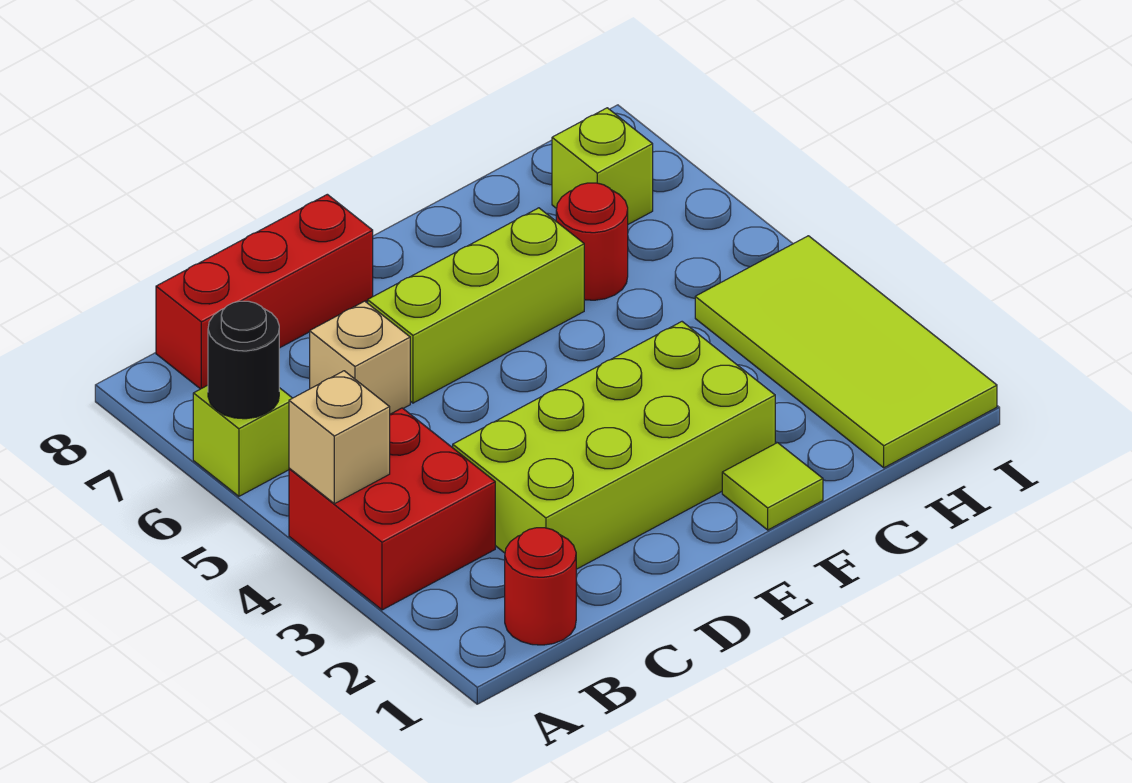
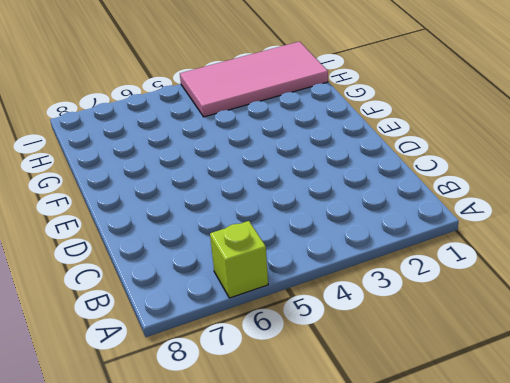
pink 2x4 tile [180,42,328,117] -> lime 2x4 tile [695,236,997,468]
none -> red 2x2 brick [289,408,495,610]
none -> red 1x1 round brick [505,528,576,645]
none -> red 1x3 brick [156,194,373,389]

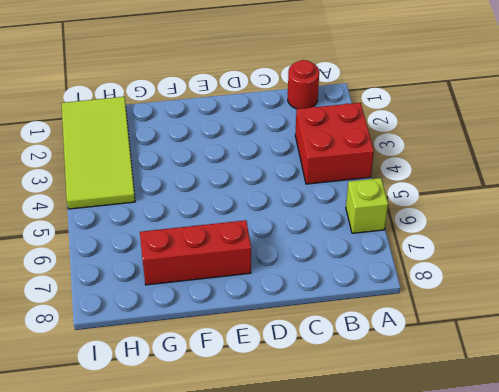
red 1x3 brick [140,220,251,285] -> red 1x3 brick moved to [156,194,373,389]
none -> lime 2x4 brick [453,322,775,569]
none -> tan 1x1 brick [310,301,410,414]
none -> lime 1x3 brick [368,208,584,403]

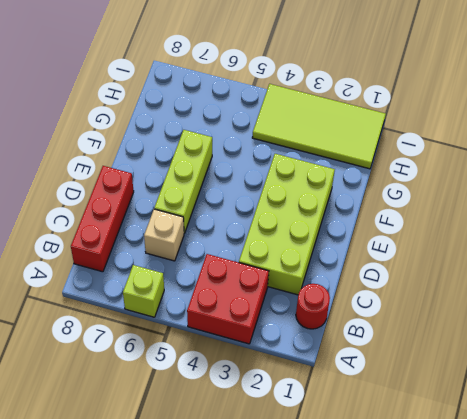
none -> lime 1x1 tile [722,443,823,530]
none -> red 1x1 round brick [556,183,628,300]
none -> lime 1x1 brick [552,108,653,224]

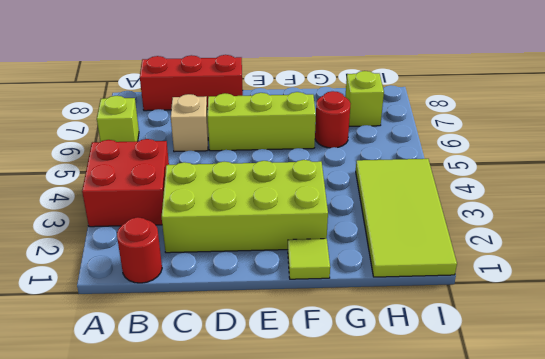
none -> tan 1x1 brick [289,371,390,504]
none -> black 1x1 round brick [208,301,279,419]

